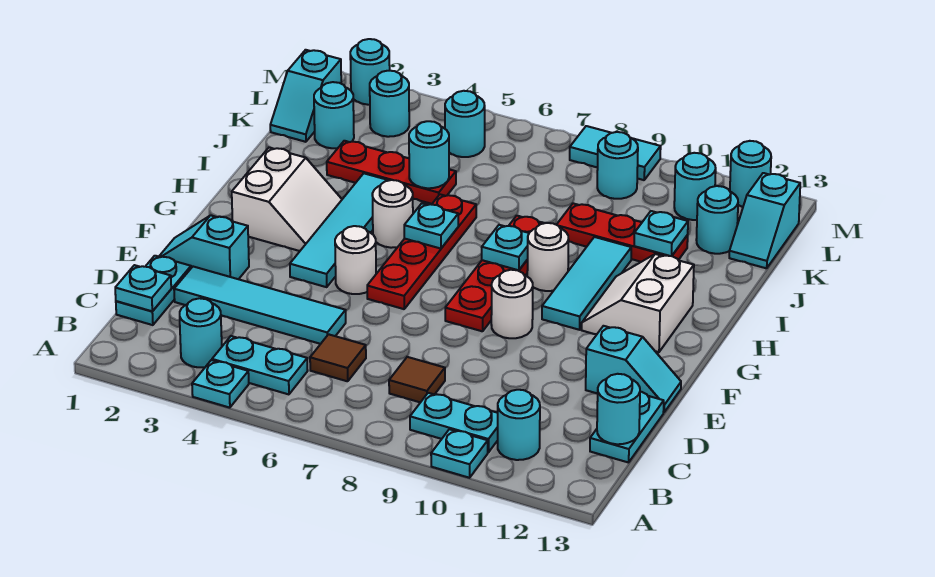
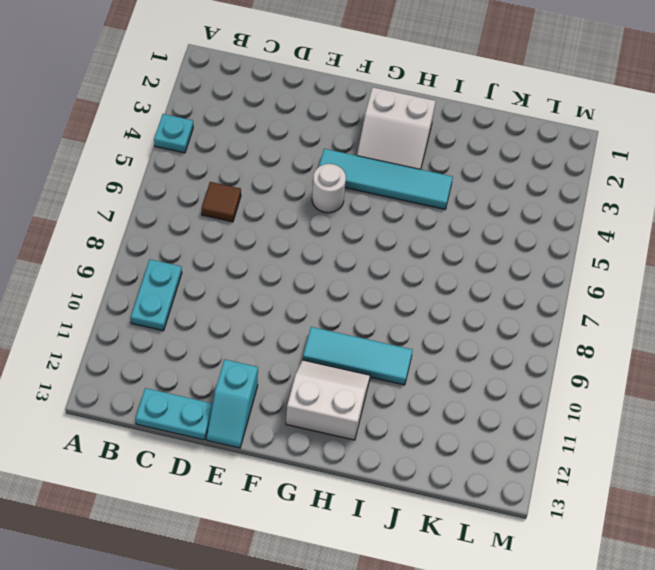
none -> cyan 1x1 plate [431,429,488,478]
none -> cyan 1x1 round brick [180,298,222,367]
none -> cyan 1x2 plate [212,336,308,394]
none -> cyan 1x1 round brick [498,390,540,460]

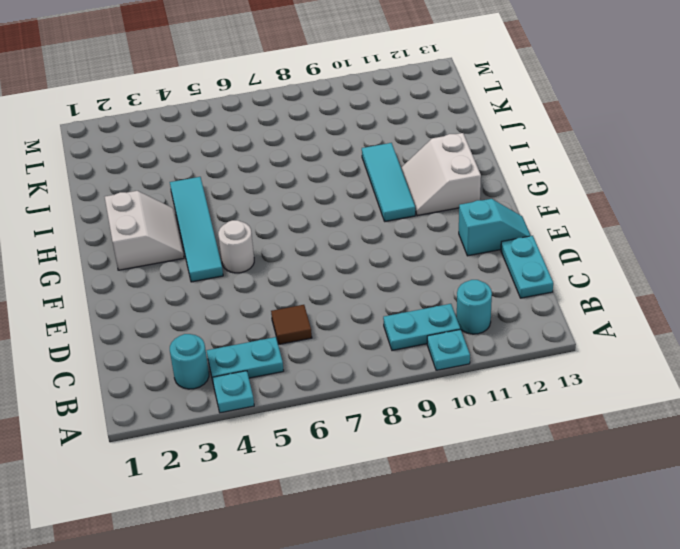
none -> cyan 1x2 plate [116,256,191,325]
none -> brown 1x1 tile [389,357,445,402]
none -> cyan 1x4 tile [174,267,346,344]
none -> cyan 1x2 slope [159,215,249,279]

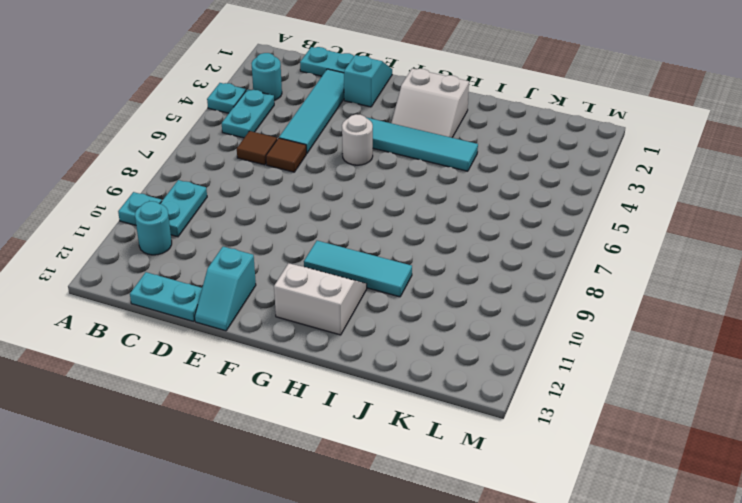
brown 1x1 tile [266,138,306,172] -> brown 1x1 tile moved to [389,357,445,402]
none -> red 1x4 plate [367,194,476,309]
none -> red 1x4 plate [445,216,544,331]
none -> white 1x1 round brick [491,270,533,338]
none -> white 1x1 round brick [372,180,413,248]

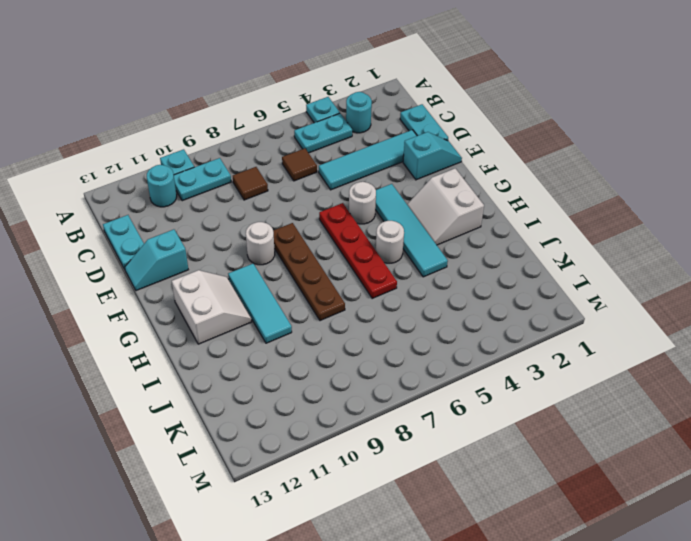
brown 1x4 plate [273,223,345,321] -> red 1x4 plate [445,216,544,331]
none -> white 1x1 round brick [527,223,569,291]
none -> red 1x3 plate [327,141,456,204]
none -> red 1x3 plate [557,203,688,262]
none -> cyan 1x2 slope [270,50,341,142]

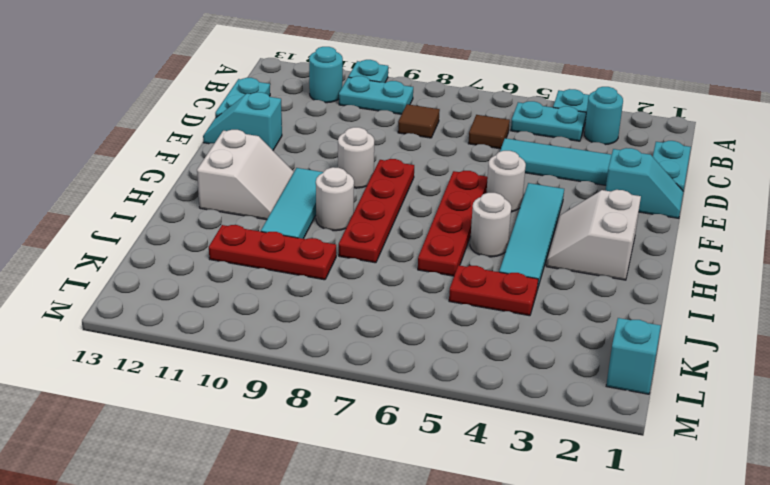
red 1x2 plate [449,265,538,316] -> red 1x3 plate [327,141,456,204]
none -> cyan 1x1 round brick [314,82,354,148]
none -> cyan 1x1 round brick [696,186,738,254]
none -> cyan 1x2 slope [729,173,800,268]
none -> cyan 1x1 round brick [370,71,409,137]

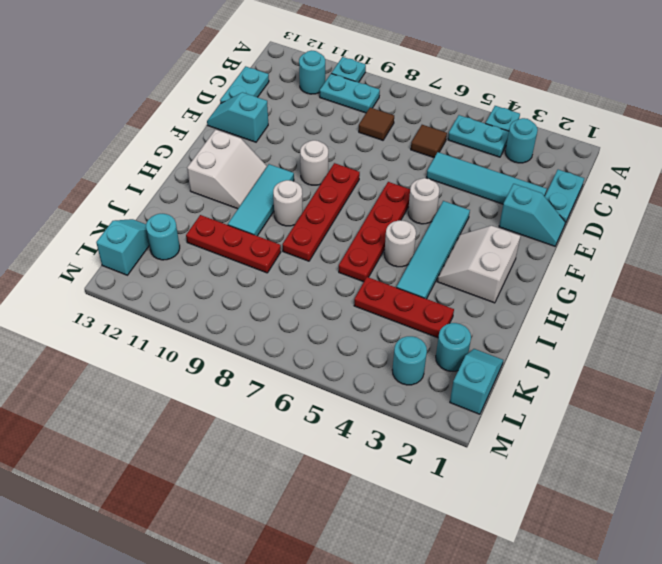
none -> cyan 1x1 round brick [445,91,485,157]
none -> cyan 1x1 round brick [597,132,638,199]
none -> cyan 1x1 round brick [674,153,716,220]
none -> cyan 1x1 round brick [350,39,390,105]

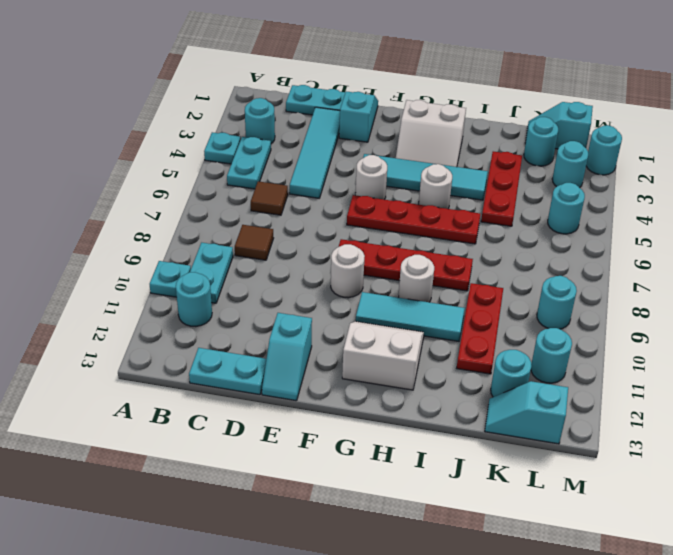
none -> cyan 1x2 tile [570,126,661,180]
none -> cyan 1x1 round brick [730,141,771,207]
none -> cyan 1x1 plate [115,265,171,311]
none -> cyan 1x1 round brick [597,374,640,444]

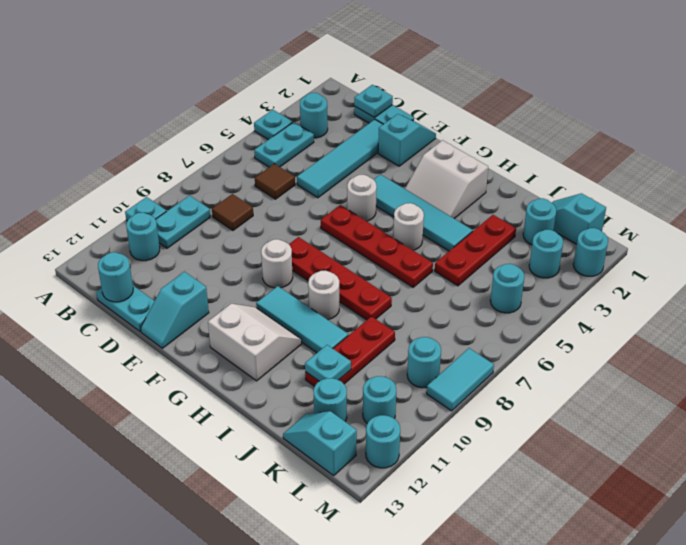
none -> cyan 1x1 plate [404,203,458,249]
none -> cyan 1x1 plate [482,225,529,270]
none -> cyan 1x1 round brick [409,121,449,188]

